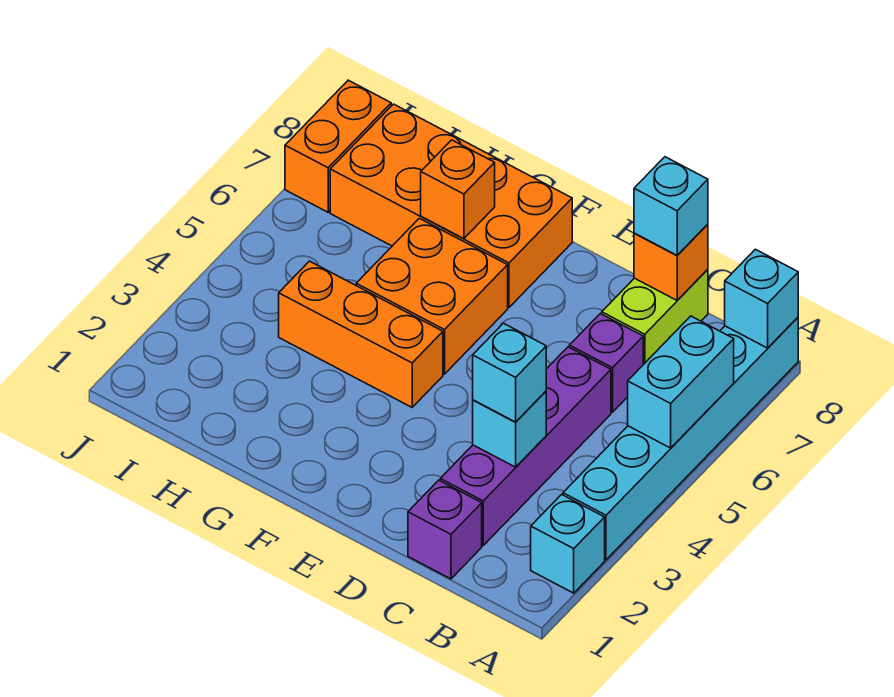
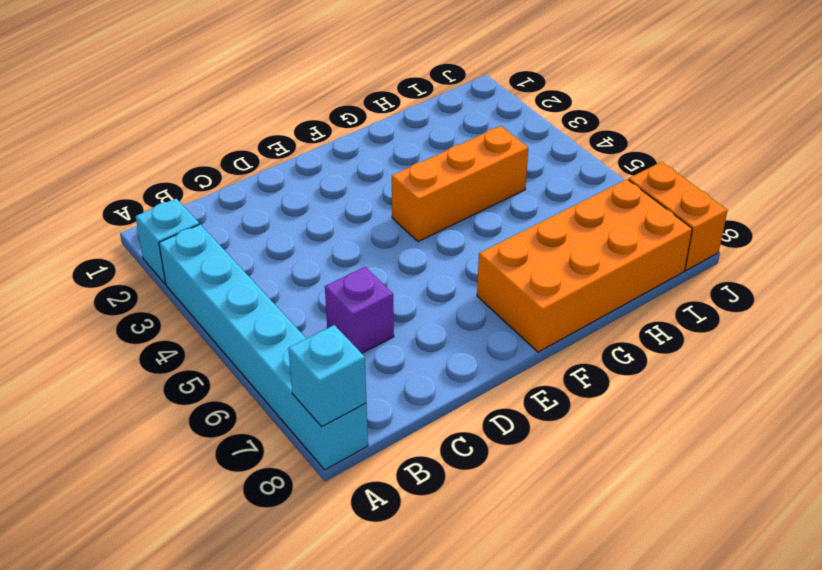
none -> purple 1x1 brick [408,480,482,579]
none -> purple 1x4 brick [440,347,611,545]
none -> lime 1x2 brick [602,269,708,365]

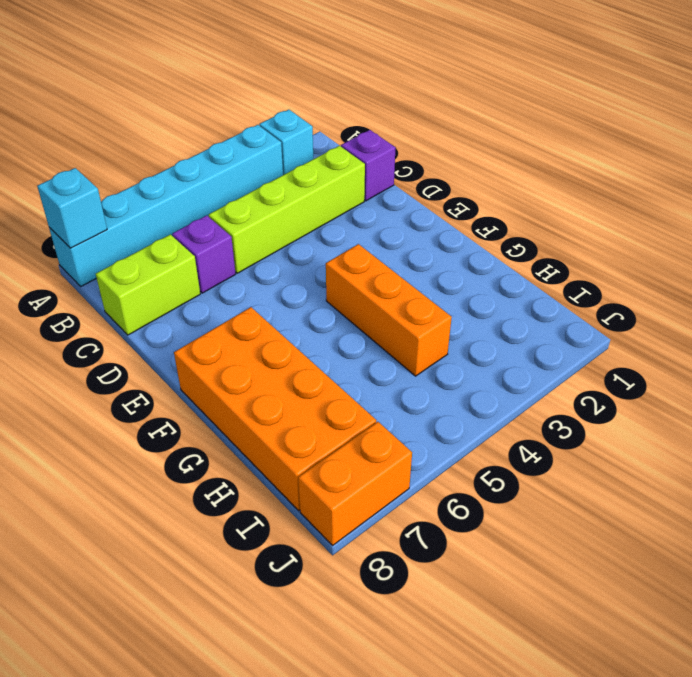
lime 1x4 brick [209,146,365,273] -> purple 1x4 brick [440,347,611,545]
none -> orange 2x2 brick [356,218,508,374]
none -> cyan 1x2 brick [628,316,734,448]
none -> cyan 1x1 brick [473,391,546,467]

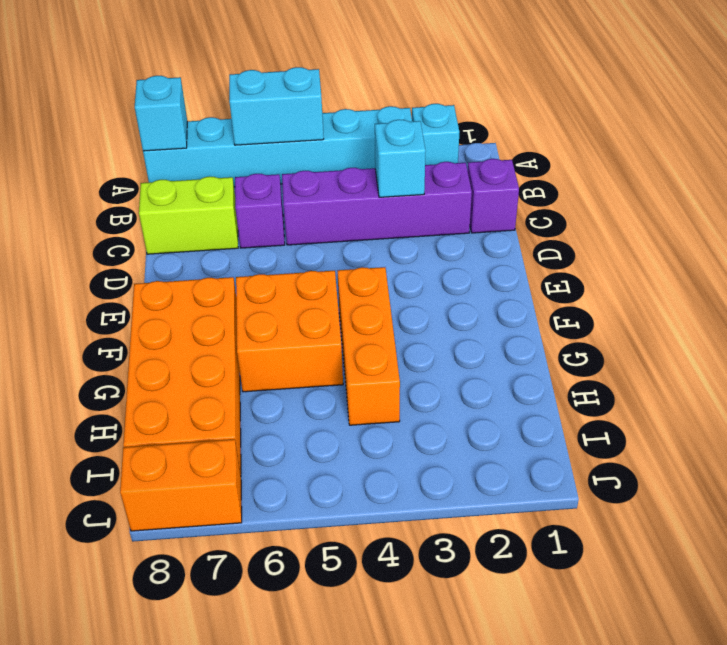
none -> orange 1x1 brick [634,224,708,300]
none -> orange 1x1 brick [421,140,495,239]
none -> cyan 1x1 brick [473,323,546,422]

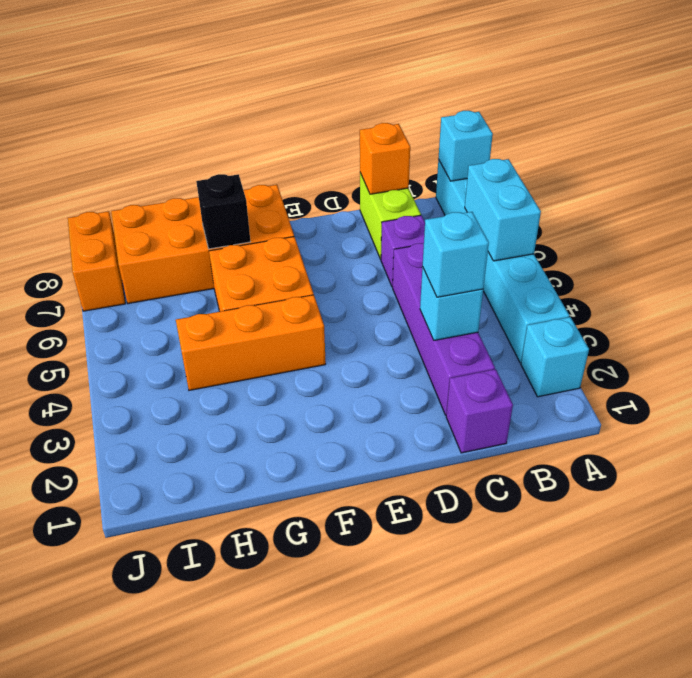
black 1x1 brick [196,174,250,249] -> orange 1x1 brick [421,140,495,239]
none -> cyan 1x1 brick [634,157,708,255]

